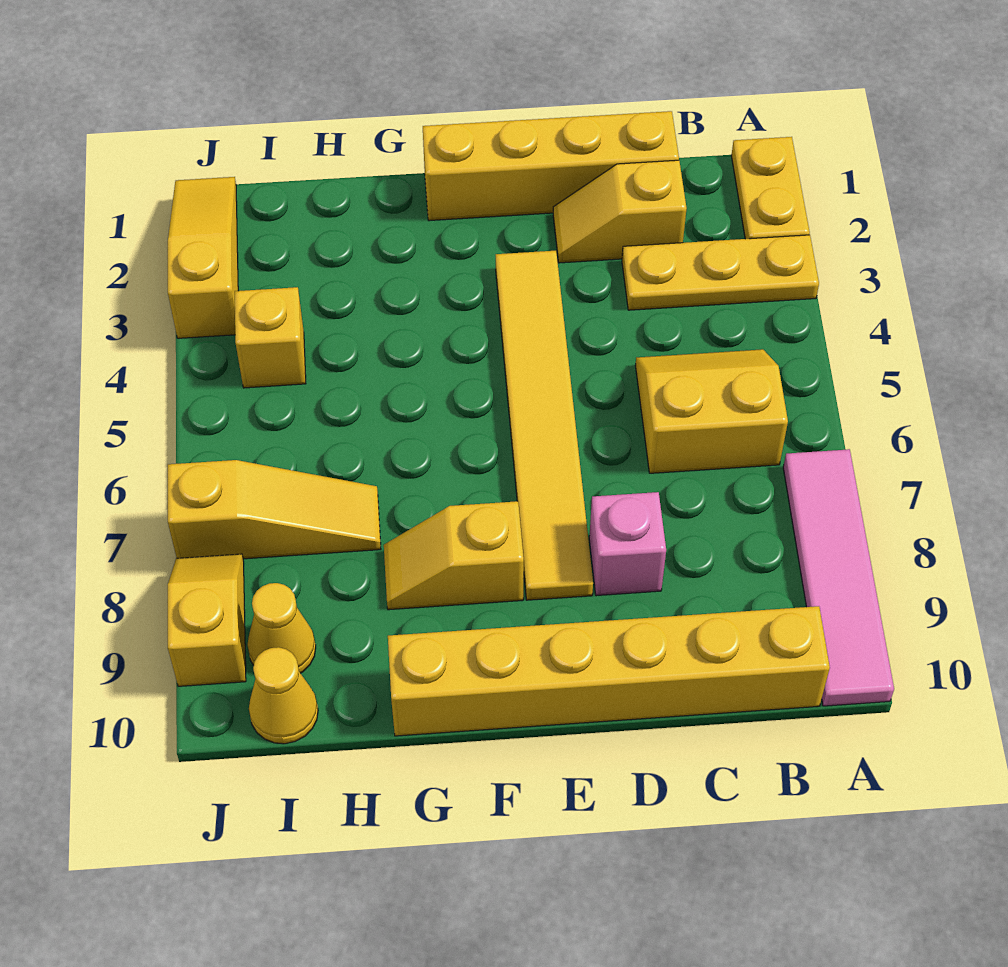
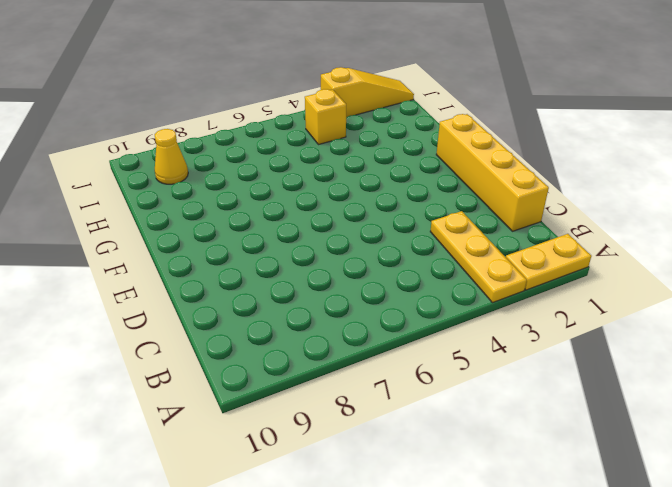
none -> pink 1x4 tile [783,449,894,706]
none -> yellow 2x2 slope [635,349,788,473]
none -> yellow 1x6 brick [388,606,830,736]

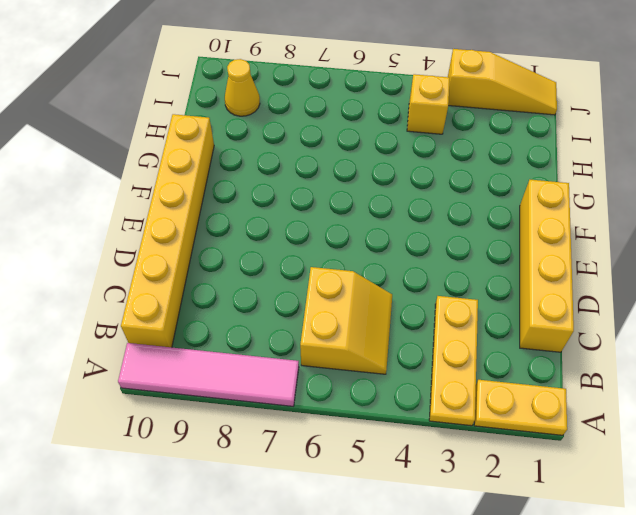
none -> yellow 1x2 slope [553,160,687,263]
none -> pink 1x1 brick [589,492,666,596]
none -> yellow 1x6 tile [496,251,593,600]

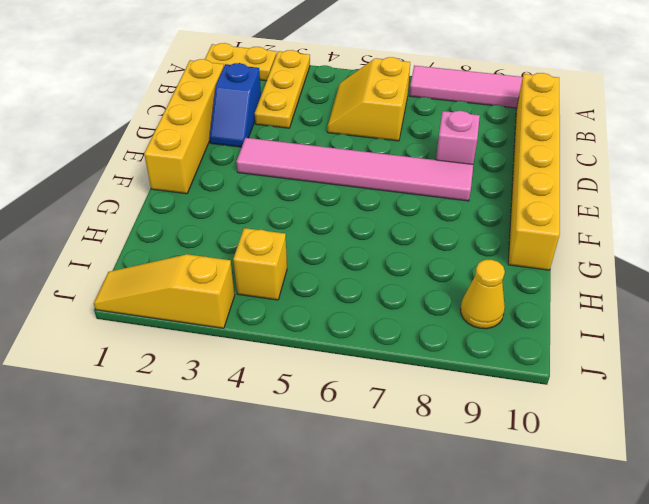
blue 1x2 slope [210,63,261,147] -> yellow 1x2 slope [553,160,687,263]
pink 1x6 tile [236,138,473,201] -> yellow 1x6 tile [496,251,593,600]
none -> yellow 1x2 slope [384,501,524,610]
none -> yellow 1x3 slope [168,460,381,559]
none -> yellow 1x1 cone [249,647,318,744]

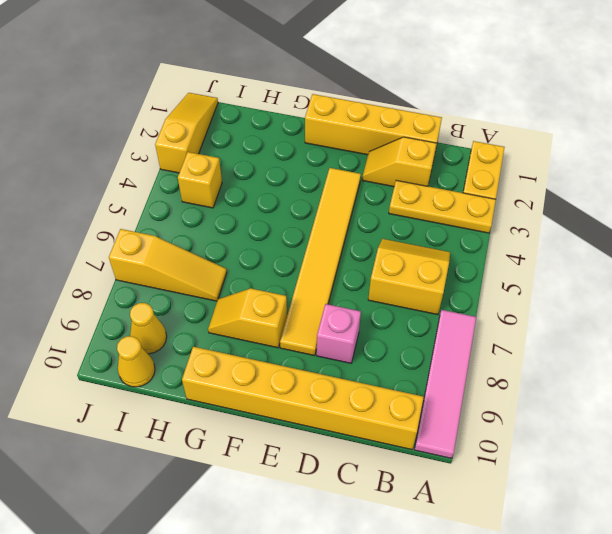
none -> yellow 1x2 slope [168,554,246,686]

